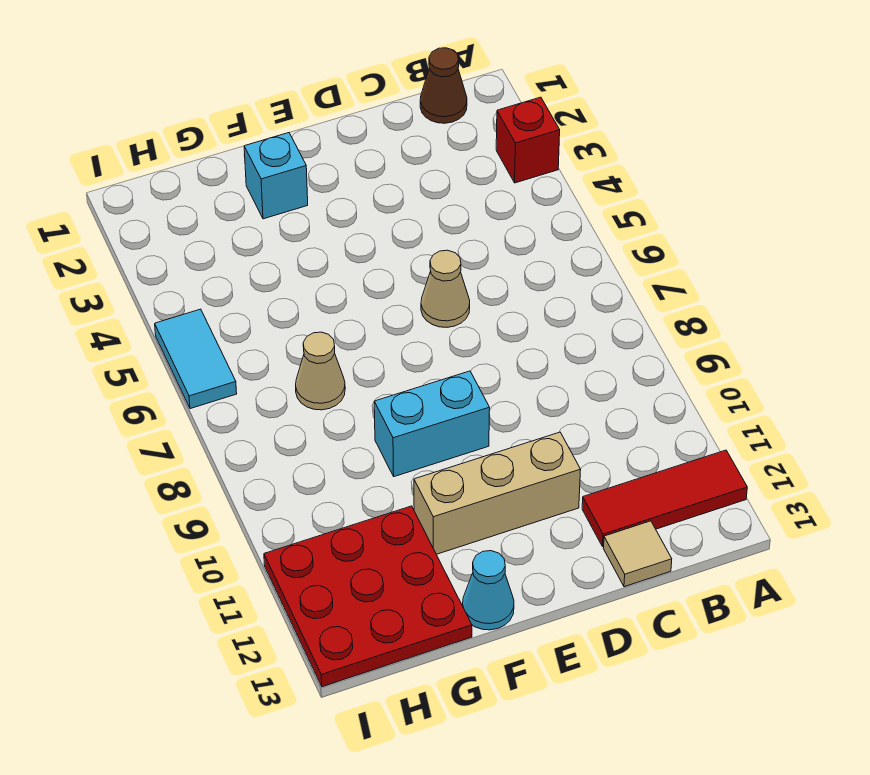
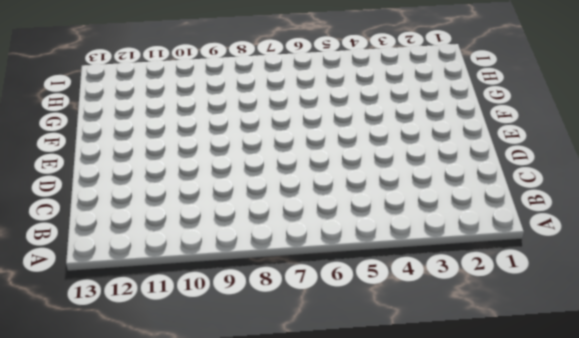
none -> red 1x1 brick [496,97,560,183]
none -> red 1x3 tile [582,450,747,547]
none -> brown 1x1 cone [420,48,467,123]

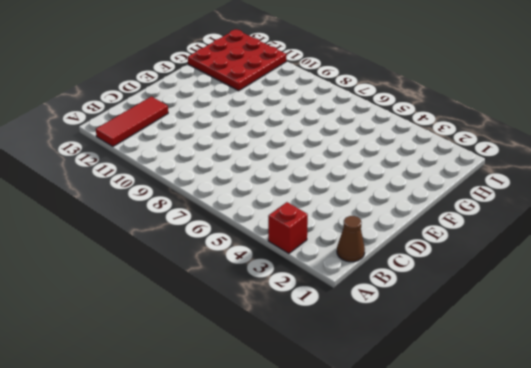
none -> tan 1x1 tile [603,521,672,587]
none -> tan 1x1 cone [421,250,470,327]
none -> tan 1x3 brick [414,432,581,554]

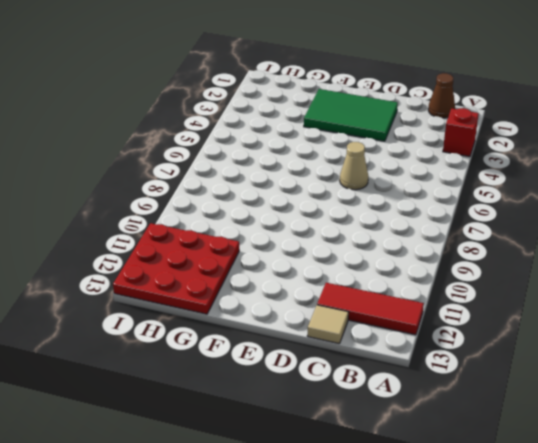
green 2x3 tile [304,89,398,141] -> cyan 1x1 brick [244,133,308,219]
none -> tan 1x3 brick [414,432,581,554]
none -> cyan 1x2 brick [374,371,490,477]
none -> cyan 1x1 cone [463,551,514,630]

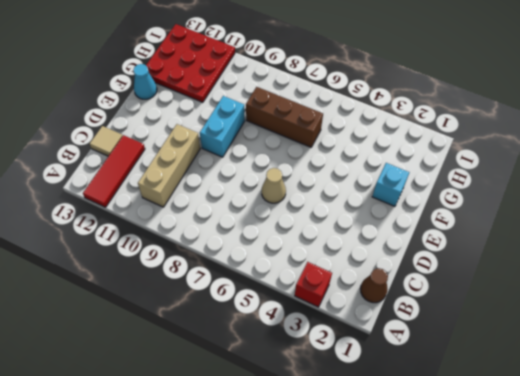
tan 1x3 brick [138,124,200,207] -> tan 1x3 brick moved to [414,432,581,554]
brown 1x3 brick [246,87,323,147] -> tan 1x1 cone [296,332,345,410]
none -> cyan 1x2 tile [155,309,237,409]

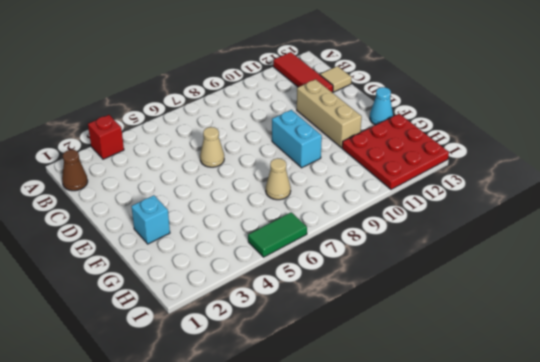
green 1x2 tile [248,212,307,257] -> cyan 1x2 tile [155,309,237,409]

